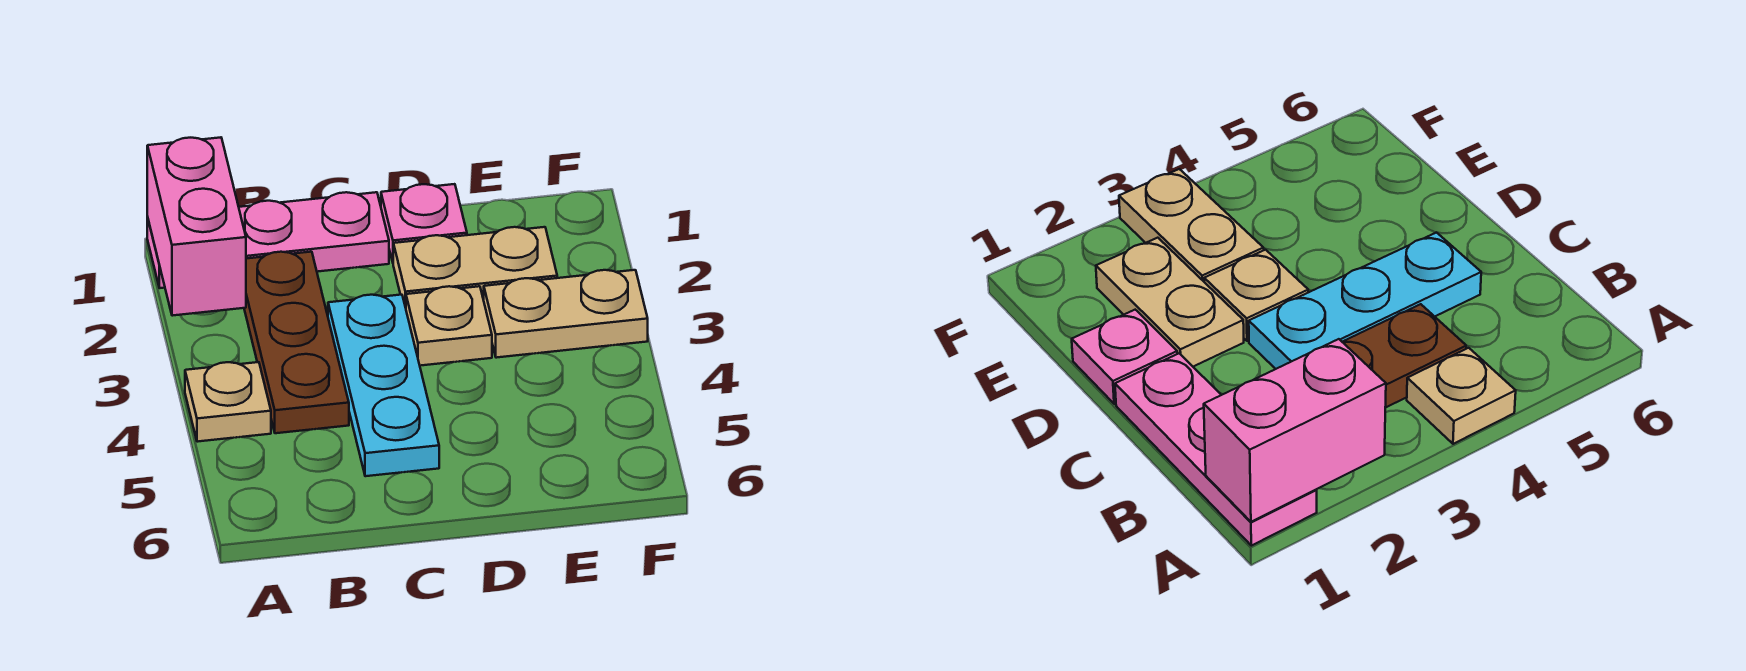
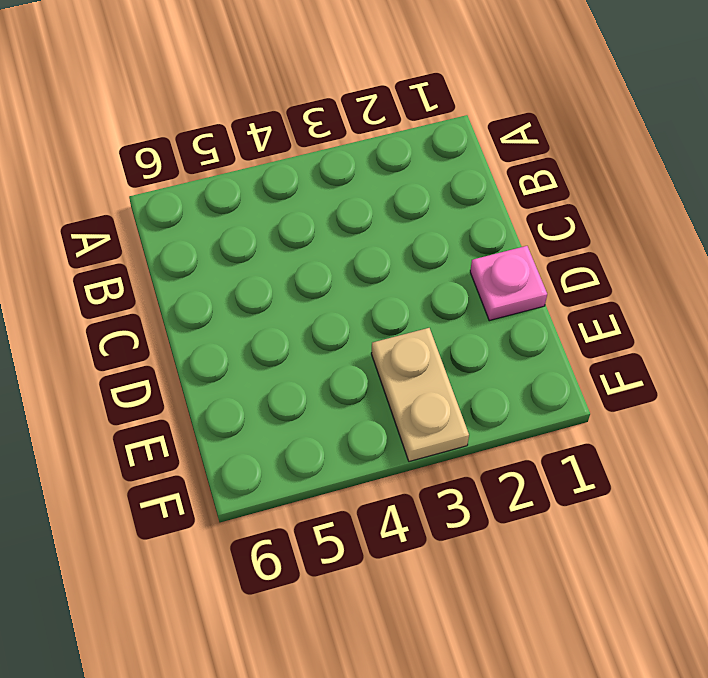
none -> pink 1x3 plate [147,192,389,288]
none -> tan 1x1 plate [185,362,271,442]

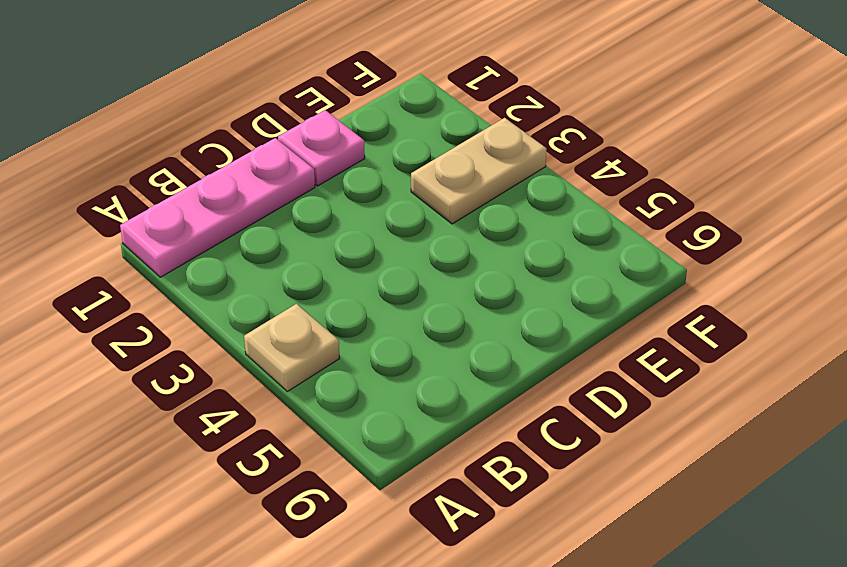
none -> brown 1x3 plate [244,252,349,433]
none -> cyan 1x3 plate [328,295,439,476]

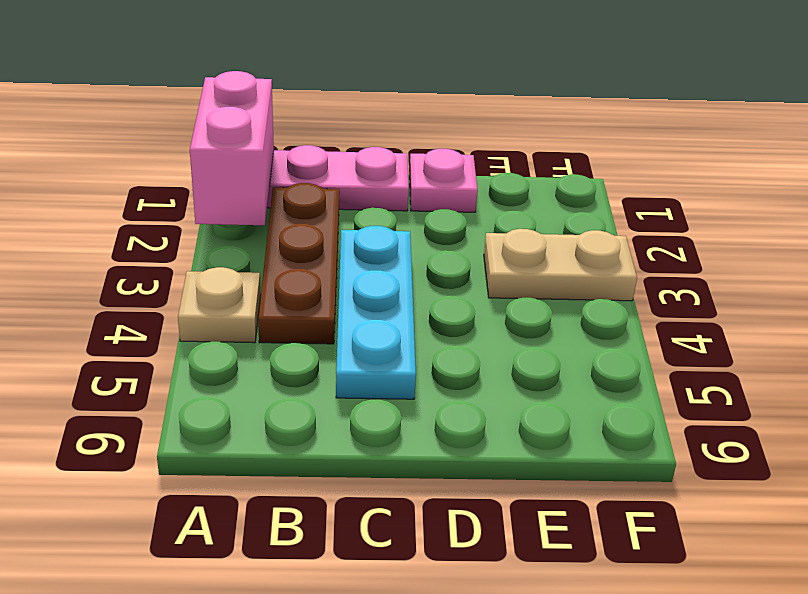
none -> tan 1x2 plate [393,227,557,308]
none -> tan 1x1 plate [406,286,492,366]

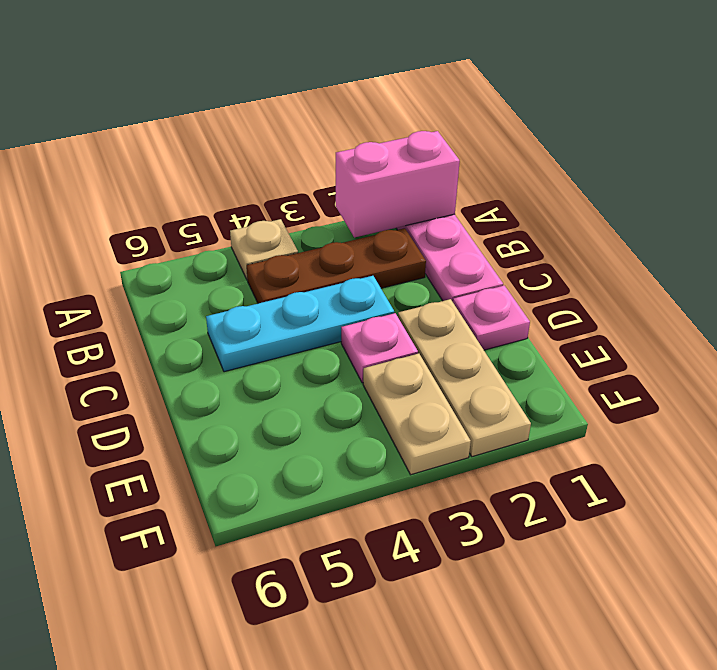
tan 1x3 plate [398,299,531,457] -> tan 1x2 plate [393,227,557,308]
pink 1x1 plate [341,313,418,383] -> tan 1x1 plate [406,286,492,366]

